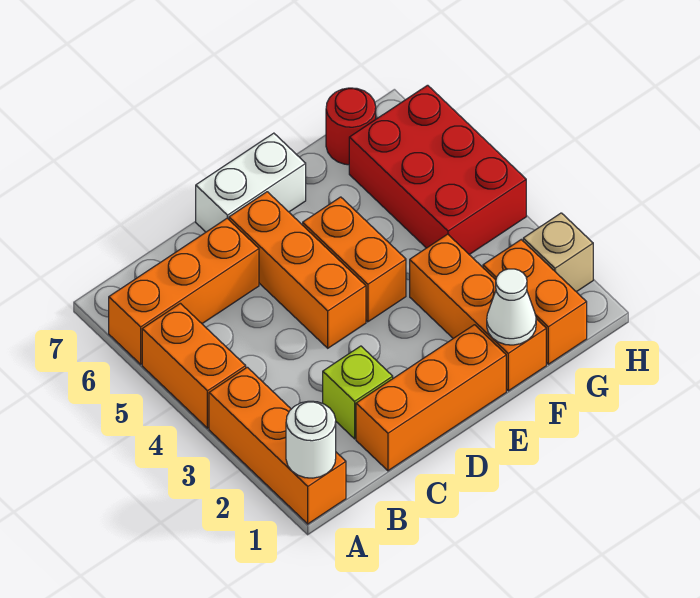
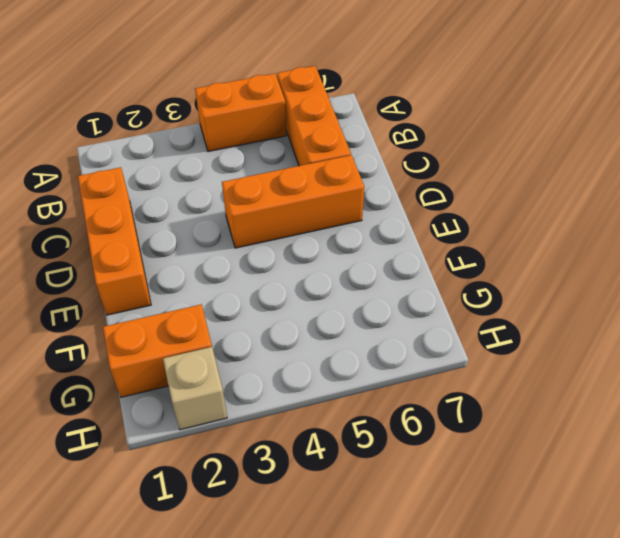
none -> orange 1x3 brick [209,367,346,524]
none -> lime 1x1 brick [323,346,393,439]
none -> white 1x2 brick [196,133,306,232]

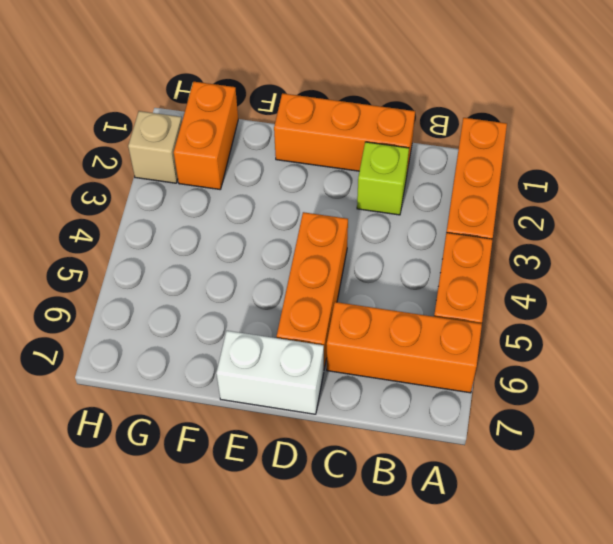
none -> orange 1x2 brick [303,197,406,322]
none -> orange 1x3 brick [410,234,546,391]
none -> red 2x3 brick [349,85,526,255]

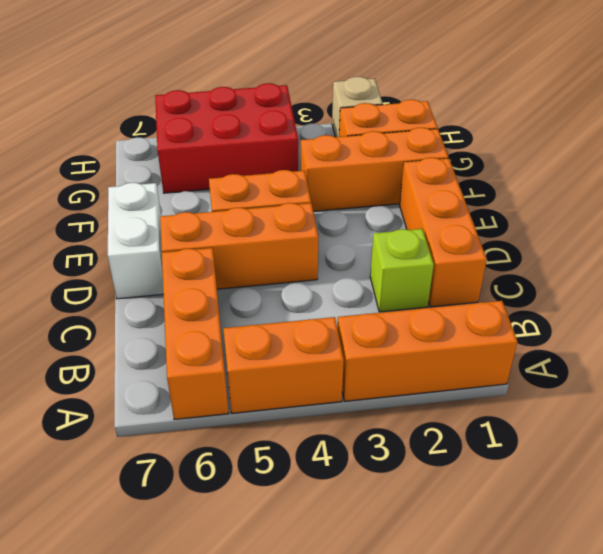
none -> red 1x1 round brick [326,88,376,165]
none -> white 1x1 round brick [286,401,336,478]
none -> white 1x1 cone [487,269,536,345]

